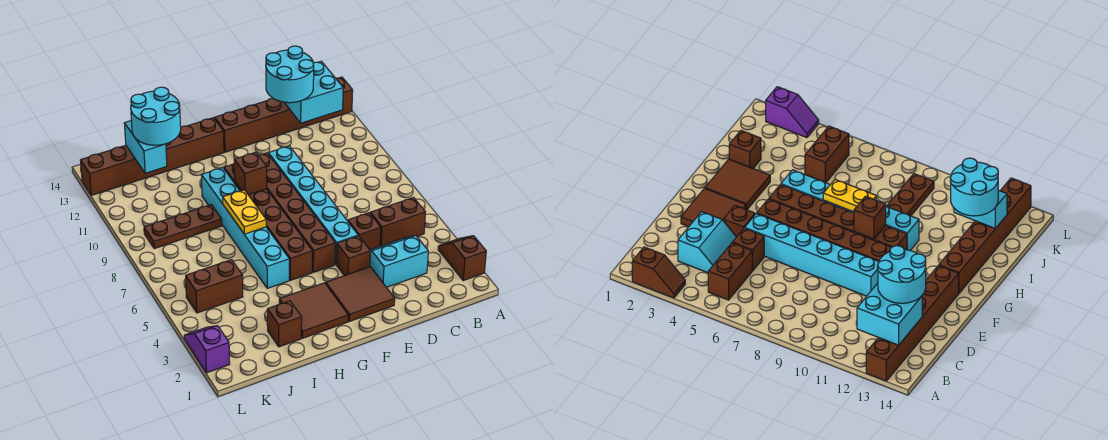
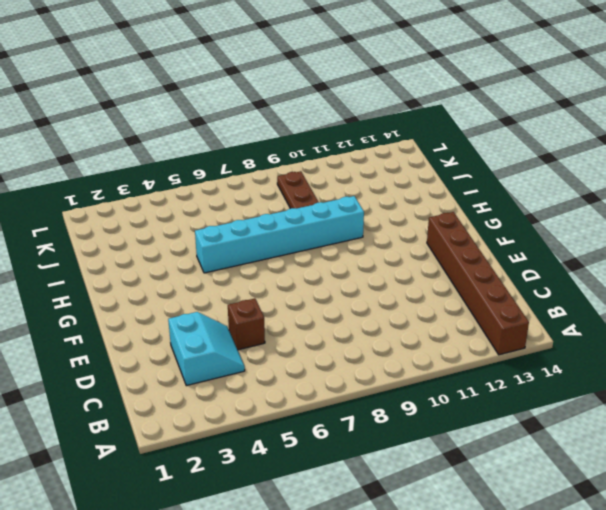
none -> brown 1x2 slope [438,236,486,281]
none -> brown 1x2 brick [370,197,425,246]
none -> brown 2x2 tile [326,267,395,321]

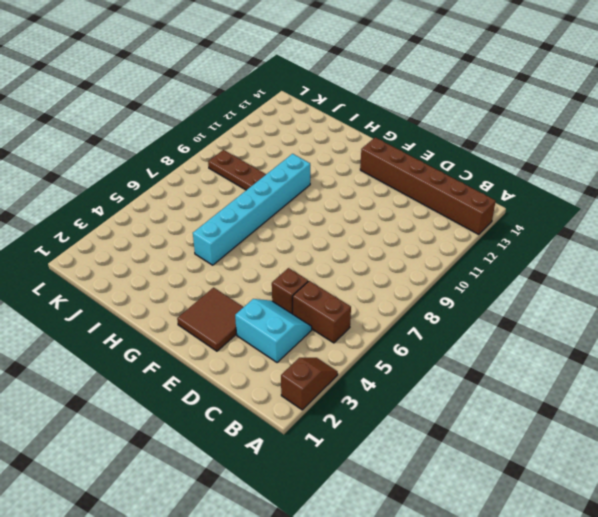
none -> brown 1x1 brick [337,236,370,276]
none -> cyan 1x6 brick [268,146,358,264]
none -> brown 1x6 brick [258,153,335,272]

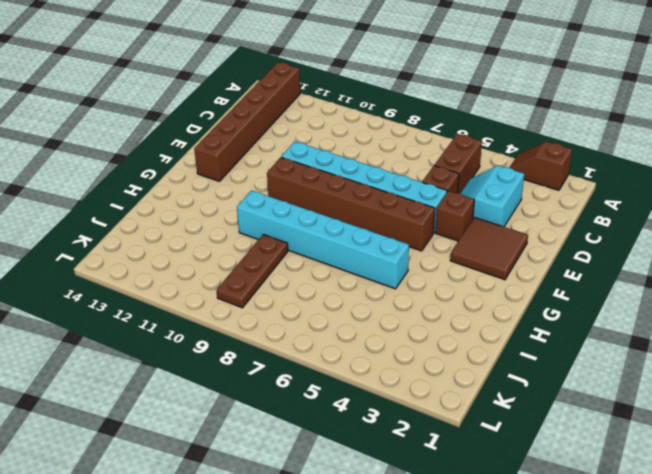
none -> brown 2x2 tile [279,283,348,338]
none -> brown 1x6 brick [224,164,313,280]
none -> brown 1x6 brick [80,118,224,195]

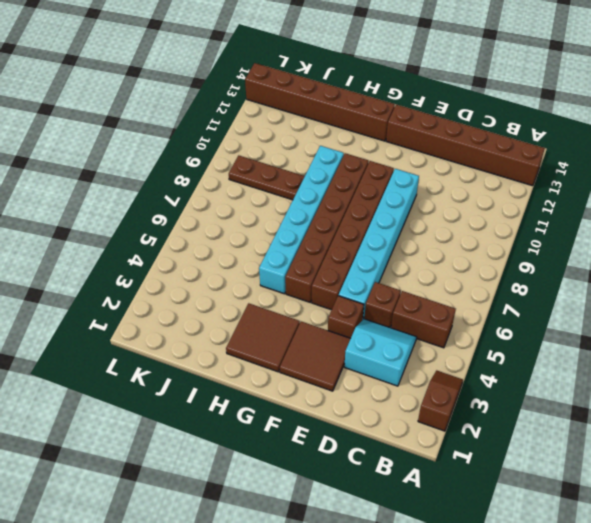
none -> brown 1x1 brick [267,301,302,347]
none -> brown 1x2 brick [186,260,243,313]
none -> purple 1x2 slope [184,326,230,373]

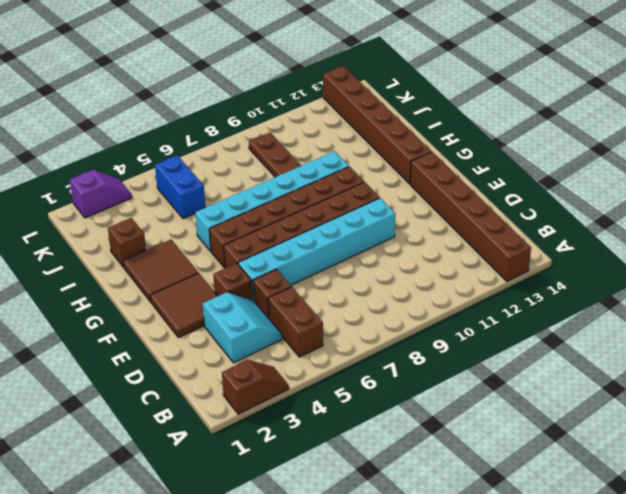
blue 1x2 brick [155,155,205,219] -> brown 1x2 brick [186,260,243,313]
none -> cyan 2x2 brick [284,61,343,123]
none -> brown 1x1 brick [234,152,267,195]
none -> yellow 1x2 plate [223,190,266,234]

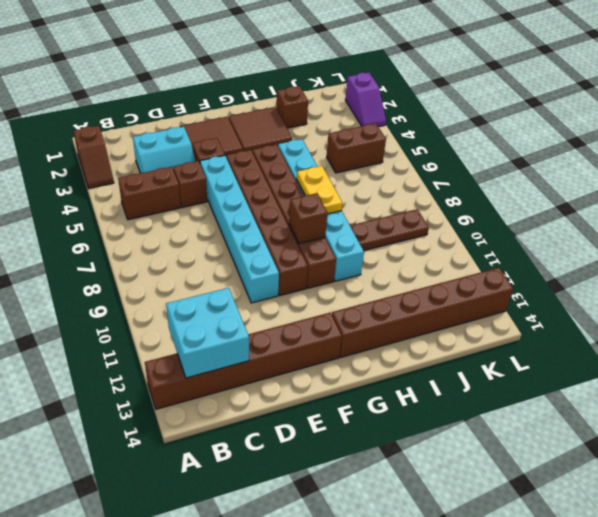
none -> cyan 1x2 brick [124,121,167,173]
none -> cyan 2x2 round brick [266,46,314,103]
none -> cyan 2x2 round brick [131,87,181,145]

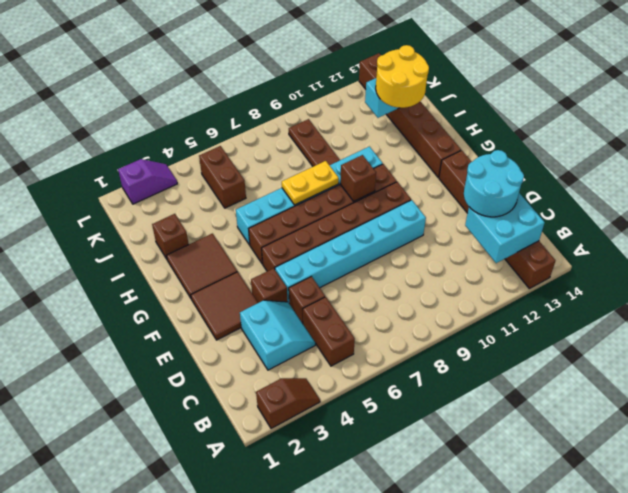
yellow 2x2 round brick [376,45,429,108] -> cyan 2x2 round brick [131,87,181,145]

